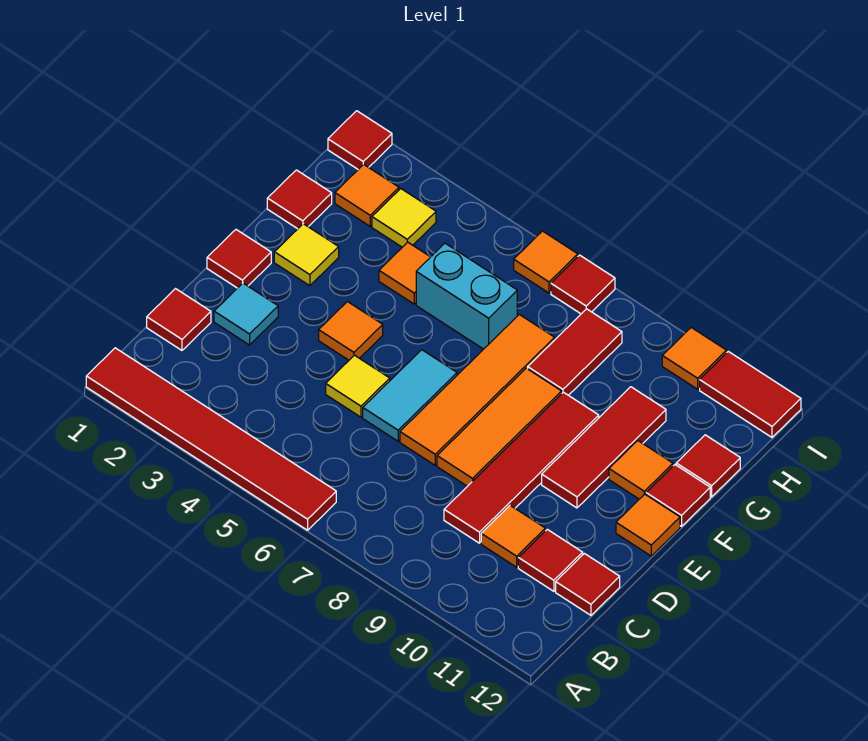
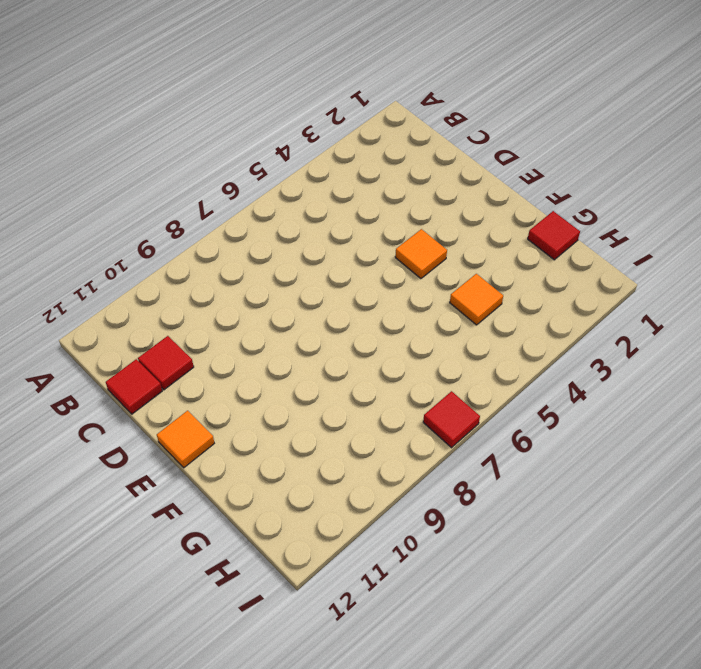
none -> red 1x6 tile [86,348,336,530]
none -> red 1x1 tile [147,289,211,350]
none -> red 1x4 tile [444,392,599,543]
none -> orange 1x1 tile [481,505,545,567]

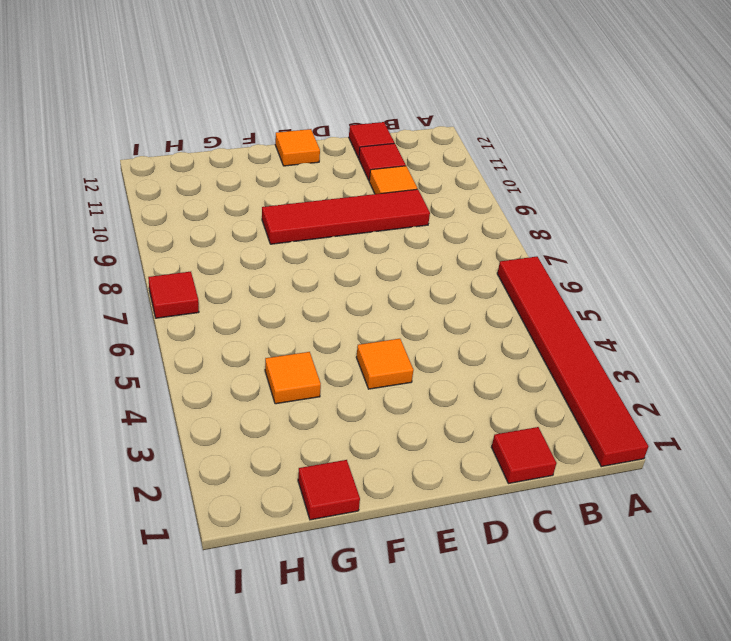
none -> cyan 1x1 tile [214,283,278,345]
none -> yellow 1x1 tile [326,355,390,417]
none -> cyan 1x2 tile [363,350,457,441]
none -> orange 1x4 tile [400,314,555,465]

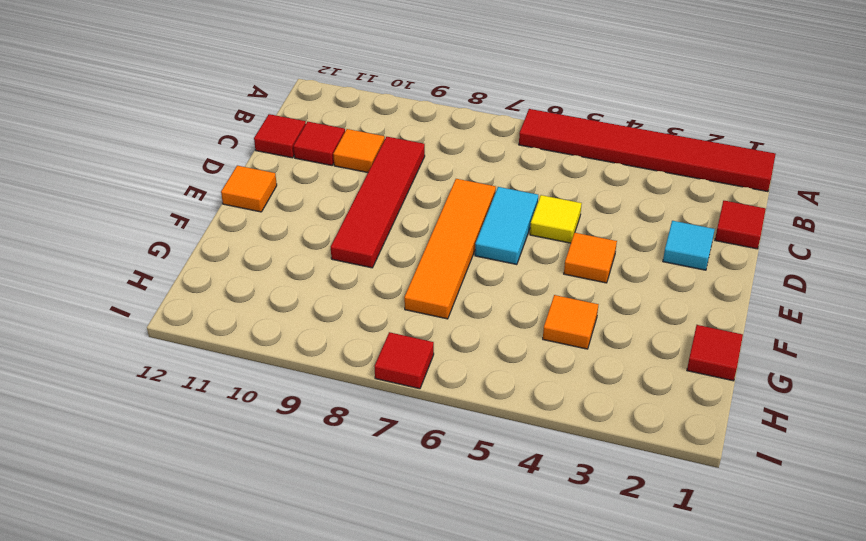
none -> orange 1x3 tile [437,368,562,486]
none -> red 1x1 tile [207,230,271,288]
none -> red 1x3 tile [542,387,666,508]
none -> yellow 1x1 tile [274,224,339,286]

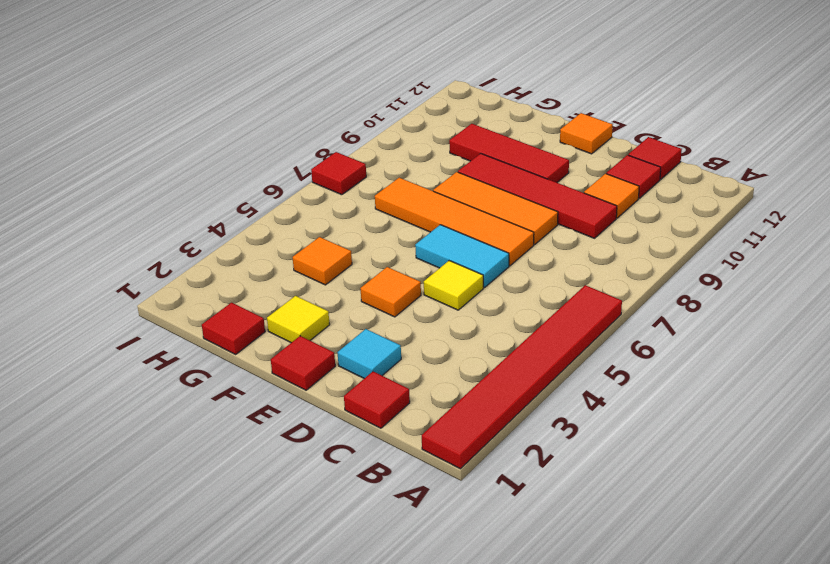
none -> orange 1x1 tile [609,441,673,499]
none -> red 1x1 tile [646,465,710,526]
none -> cyan 1x2 brick [416,243,517,349]
none -> red 1x2 tile [528,309,622,395]

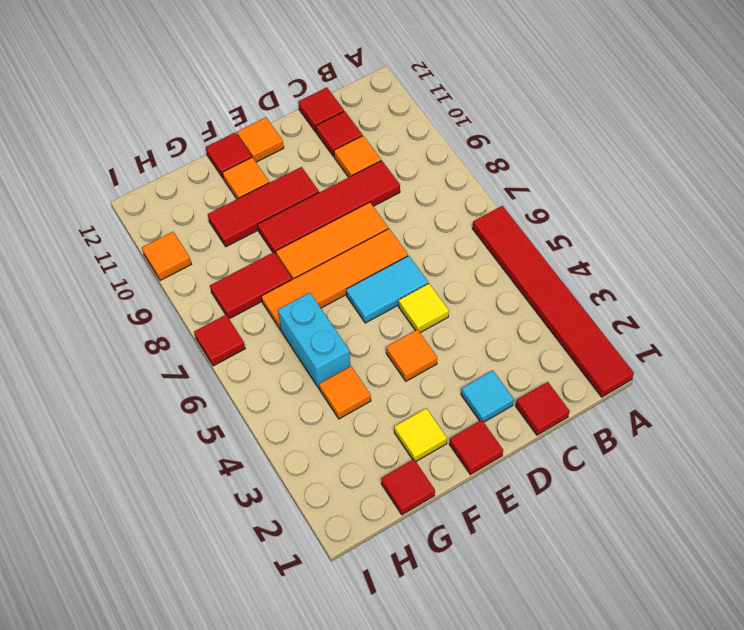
none -> red 1x1 tile [676,435,740,497]
none -> orange 1x1 tile [335,164,399,226]
none -> yellow 1x1 tile [372,189,436,247]
none -> red 1x1 tile [328,111,392,169]

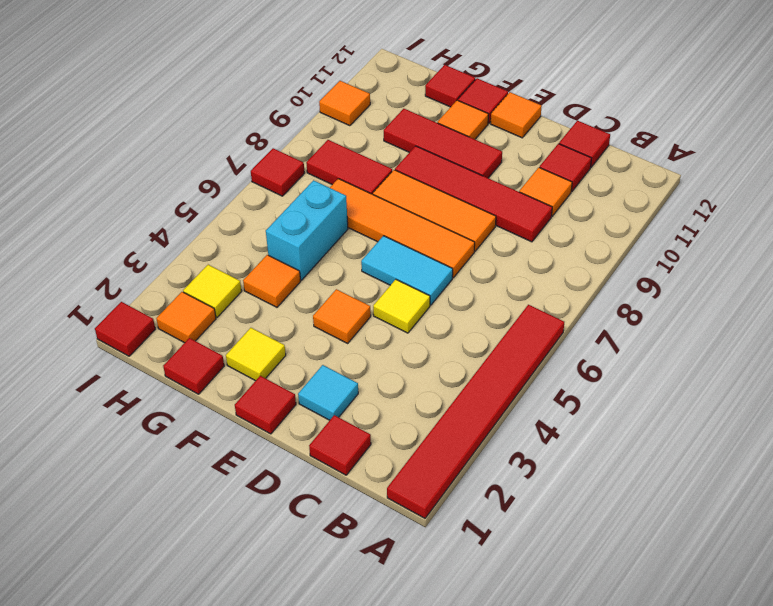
none -> orange 1x1 tile [514,231,578,293]
none -> red 1x2 tile [700,351,801,437]

